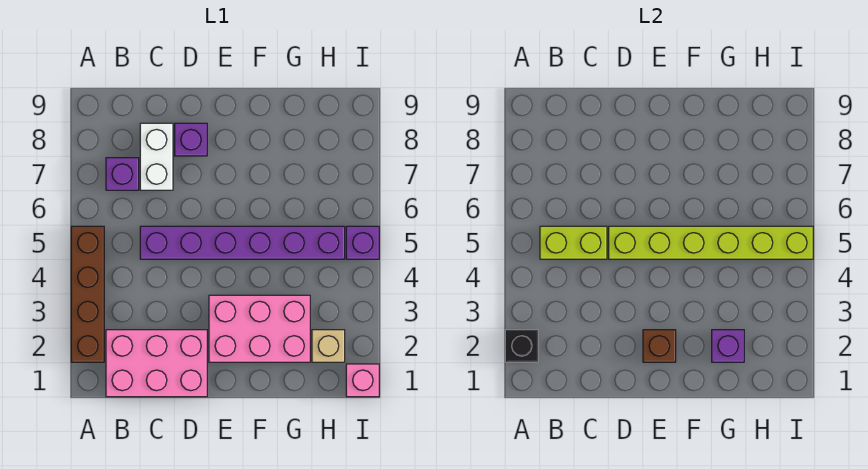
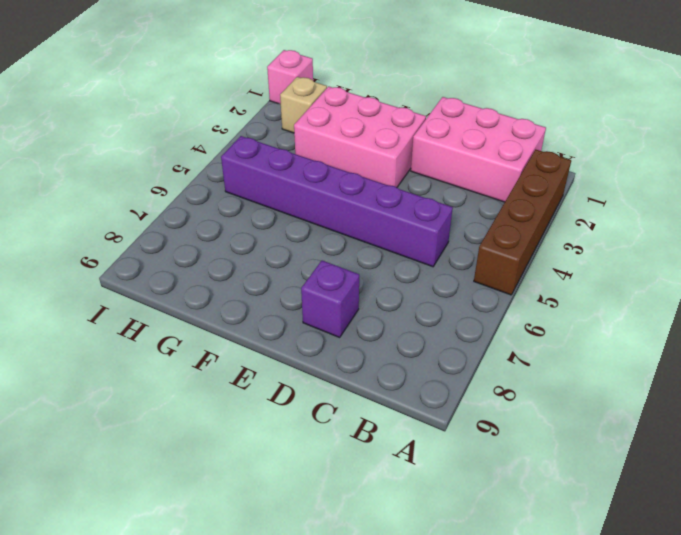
none -> purple 1x1 brick [106,158,139,190]
none -> white 1x2 brick [140,123,173,190]
none -> purple 1x1 brick [346,226,379,259]

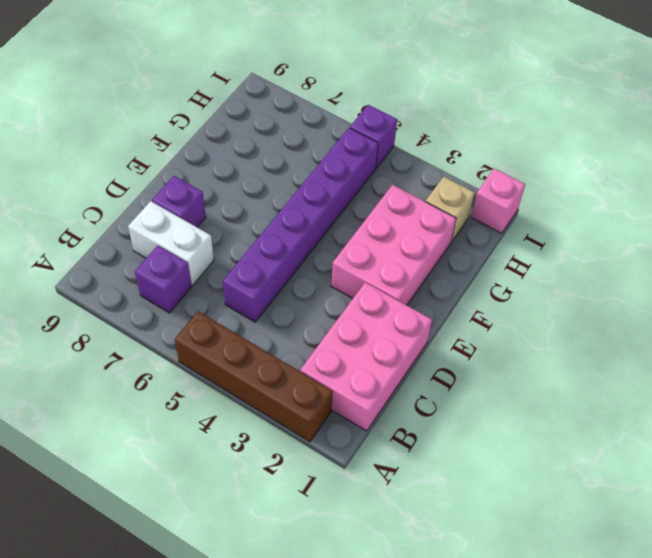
none -> black 1x1 brick [505,330,538,362]
none -> lime 1x2 brick [540,226,607,259]
none -> lime 1x6 brick [609,226,813,259]

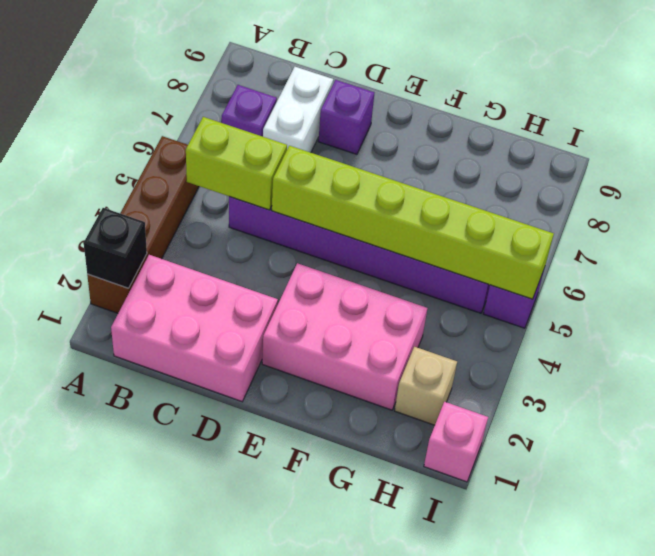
none -> brown 1x1 brick [643,330,676,362]
none -> purple 1x1 brick [712,330,744,362]

